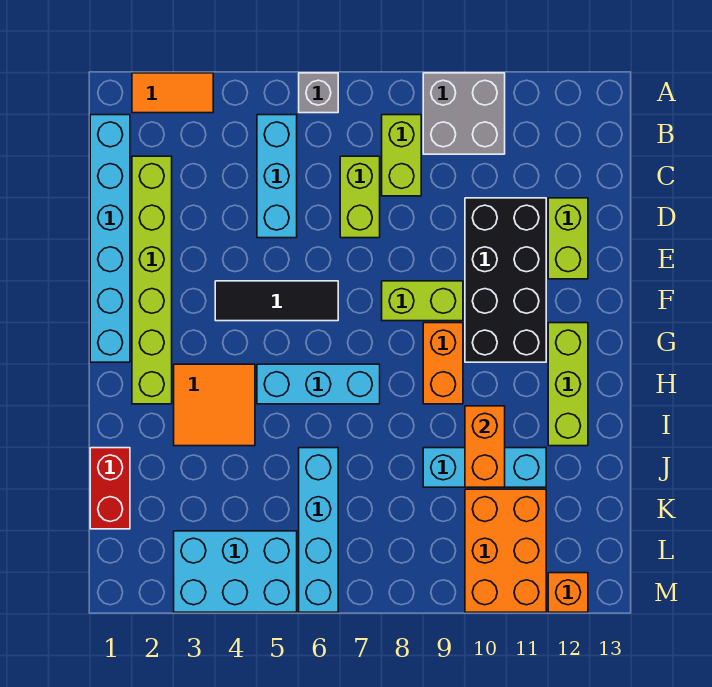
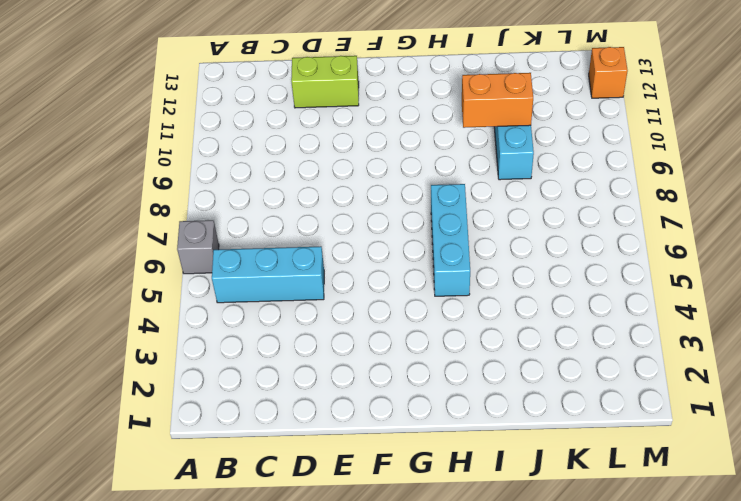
none -> orange 1x2 tile [132,73,213,113]
none -> grey 2x2 brick [423,73,505,154]
none -> cyan 1x6 brick [90,115,130,362]

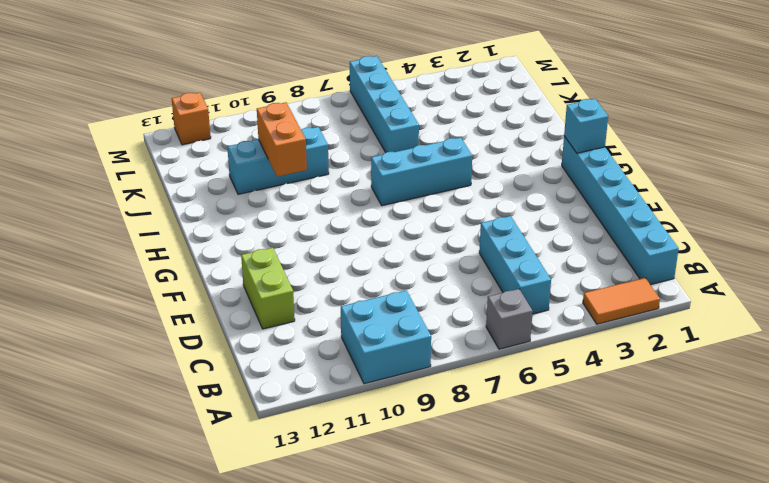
cyan 2x2 brick [341,290,431,384] -> grey 2x2 brick [423,73,505,154]
cyan 1x1 brick [564,99,608,153] -> none
none -> lime 1x2 brick [382,115,421,196]
none -> lime 1x6 brick [132,156,172,404]
none -> lime 1x2 brick [340,156,380,238]

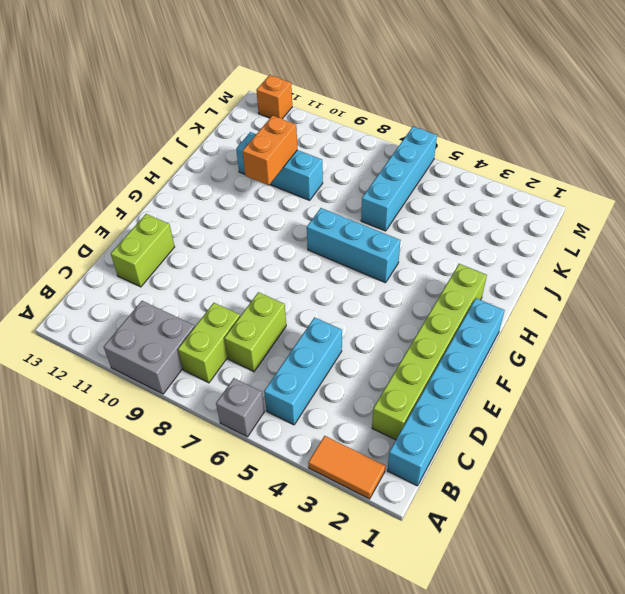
none -> black 2x4 brick [465,198,546,362]
none -> black 1x3 tile [215,281,338,321]
none -> lime 1x2 brick [382,281,463,321]

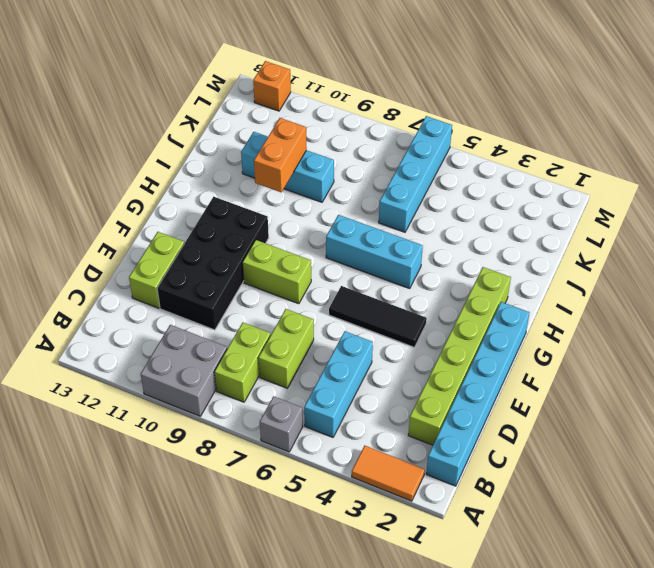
none -> orange 1x2 brick [423,323,463,404]
none -> lime 1x3 brick [548,323,588,446]
none -> orange 2x2 tile [174,364,255,446]

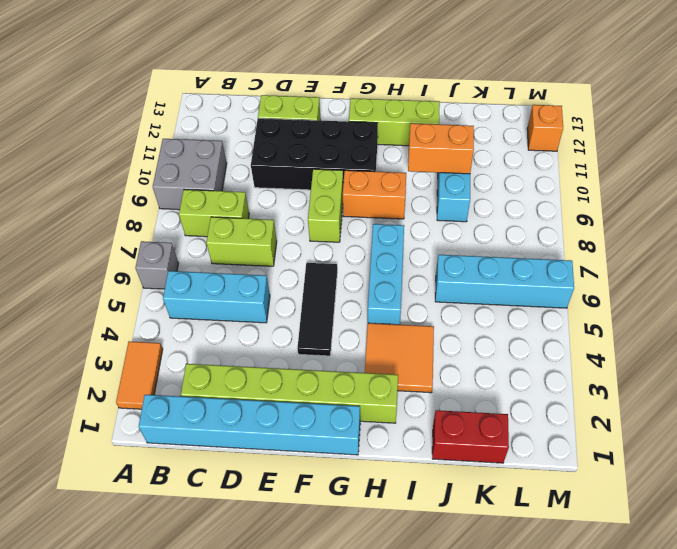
none -> orange 2x3 brick [465,489,546,612]
none -> cyan 2x3 brick [174,531,297,612]

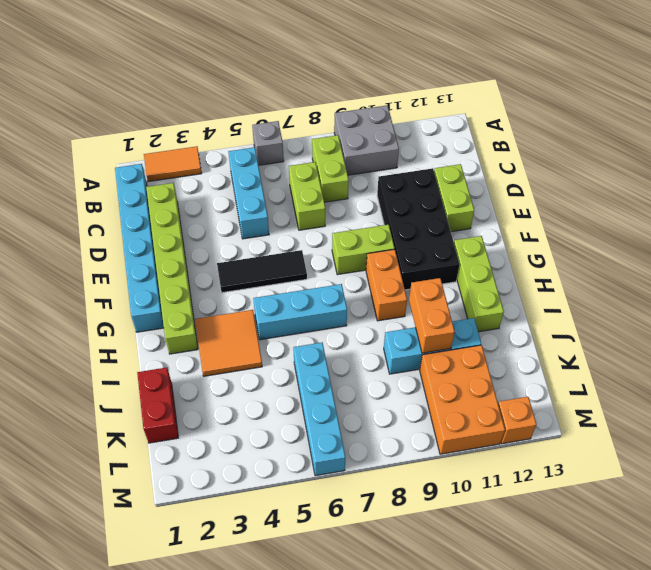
none -> cyan 2x3 brick [174,531,297,612]

